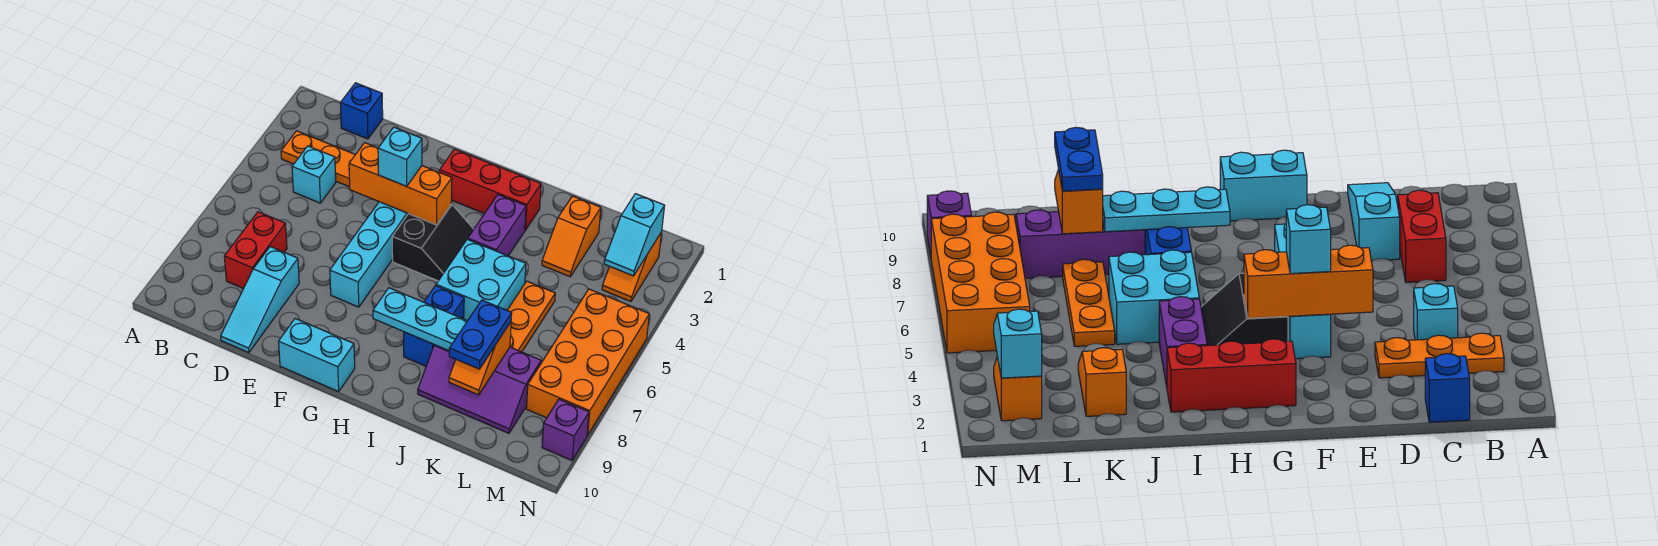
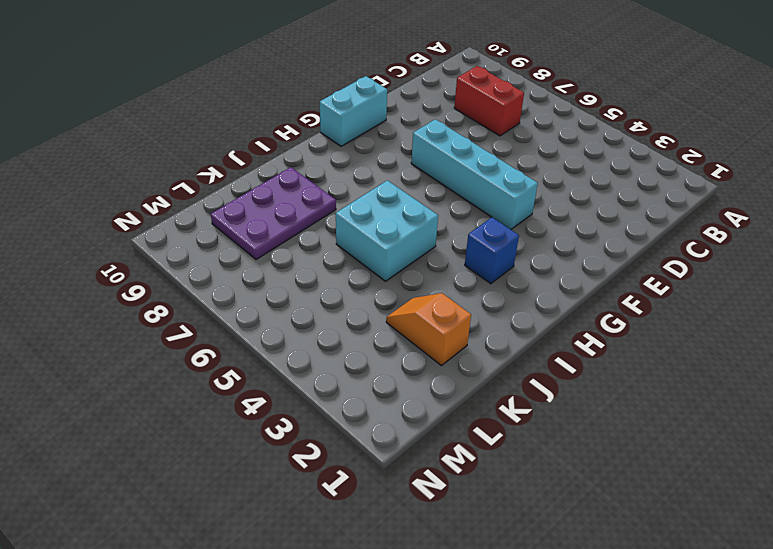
blue 1x1 brick [465,218,519,284] -> blue 1x1 brick moved to [340,83,383,139]
purple 2x3 plate [211,167,336,260] -> purple 2x3 slope [418,345,541,433]
none -> orange 1x3 plate [281,131,355,187]
none -> cyan 1x1 brick [292,146,336,203]
none -> cyan 1x3 slope [221,247,299,353]

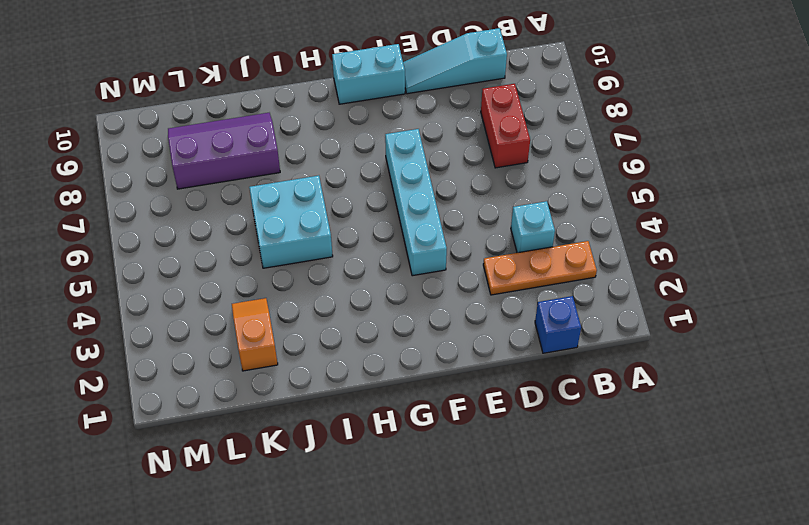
cyan 1x3 slope [403,28,507,94] -> cyan 1x3 slope turned to [221,247,299,353]
none -> red 1x3 brick [440,149,541,230]
none -> black 2x2 slope [392,204,474,281]
none -> purple 1x2 brick [468,195,526,256]

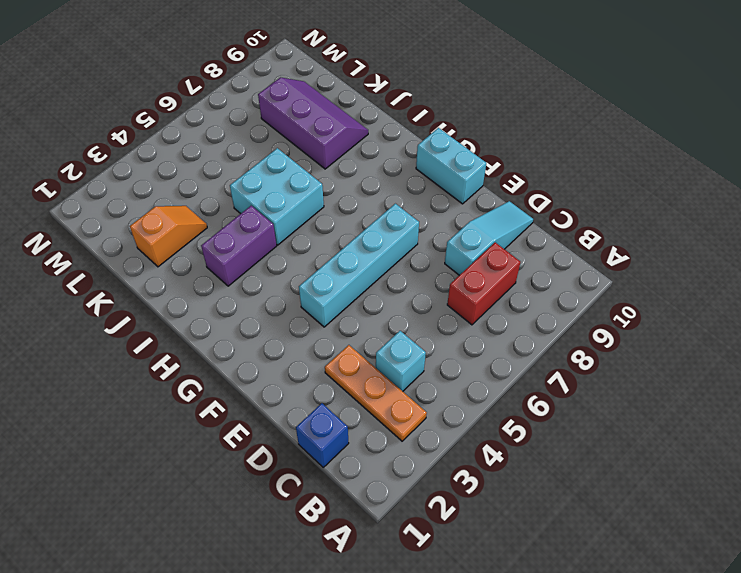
none -> red 1x3 brick [440,149,541,230]
none -> black 2x2 slope [392,204,474,281]
none -> blue 1x2 brick [404,286,464,366]

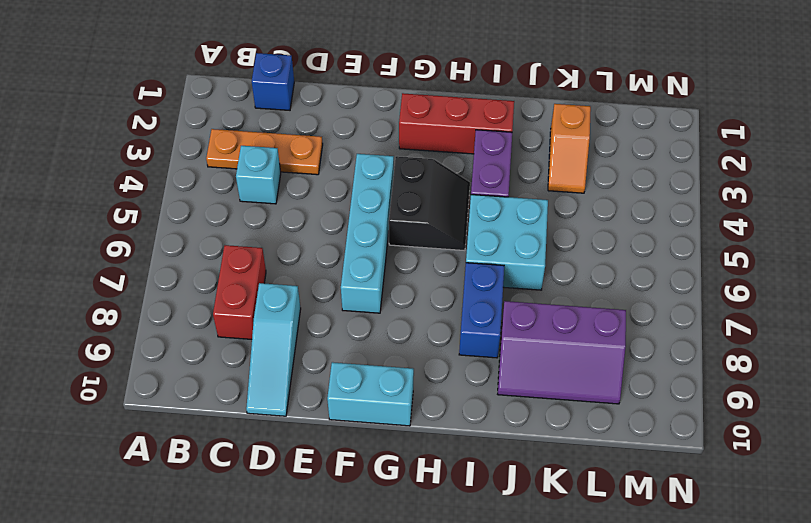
none -> orange 1x3 plate [507,281,555,352]
none -> orange 1x2 slope [602,232,662,301]
none -> orange 2x4 brick [526,289,649,435]

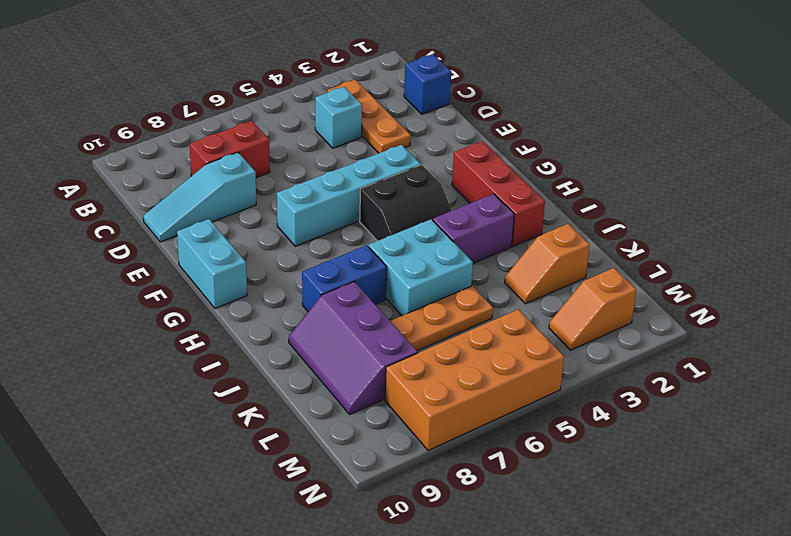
none -> purple 1x1 brick [542,399,589,460]
none -> orange 1x3 brick [349,143,452,225]
none -> cyan 1x3 plate [373,288,467,351]

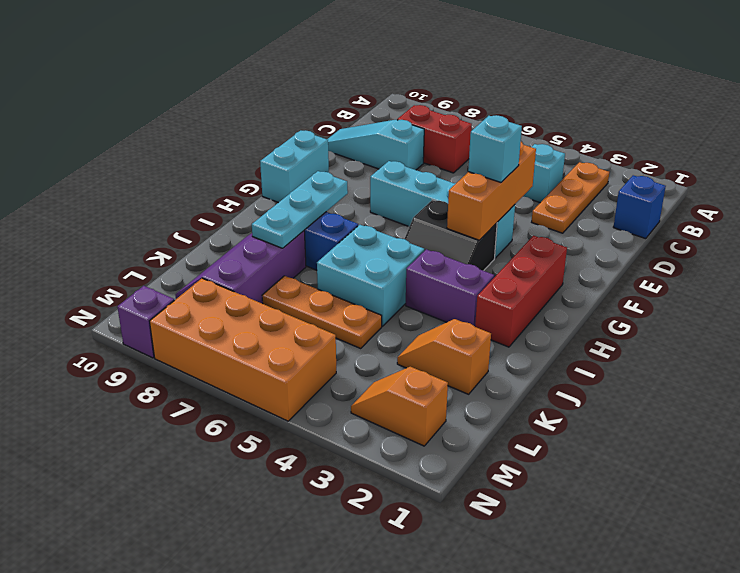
none -> orange 1x2 slope [449,322,511,395]
none -> cyan 1x2 slope [604,194,665,276]
none -> blue 1x2 plate [449,300,512,369]

